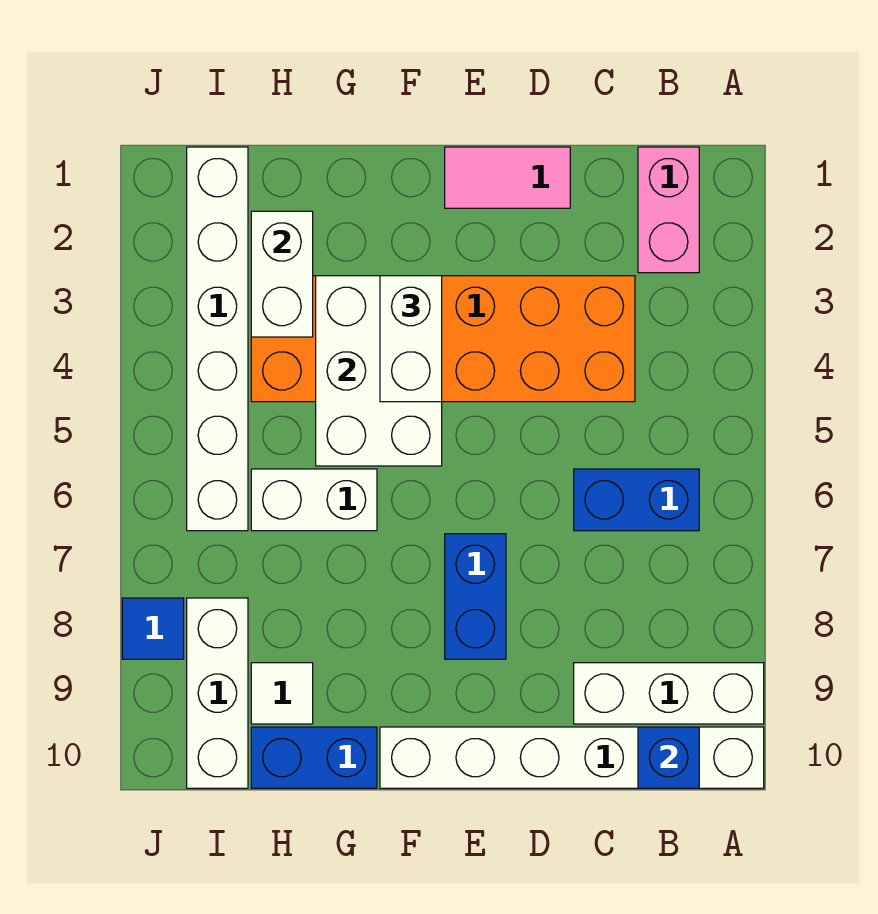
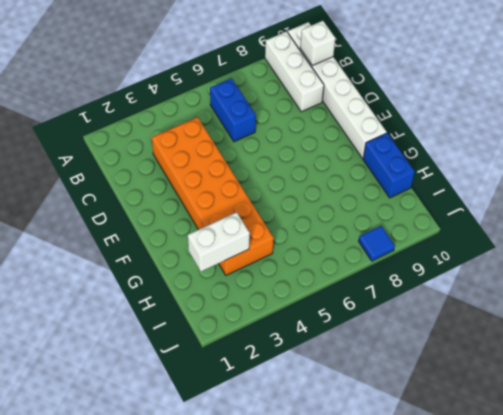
white 1x1 brick [300,21,335,66] -> blue 1x1 brick [638,727,699,788]
none -> pink 1x2 brick [638,147,699,273]
none -> pink 1x2 tile [445,147,570,208]
none -> blue 1x2 brick [445,534,506,659]

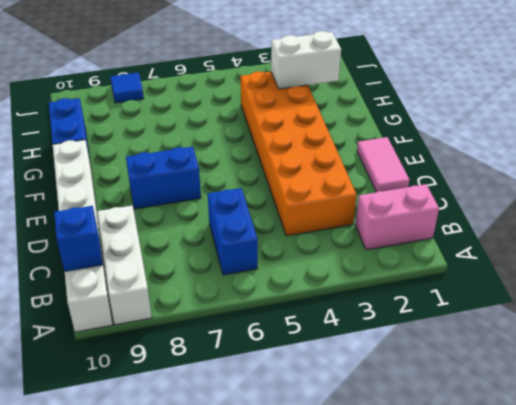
none -> white 1x2 brick [251,469,377,531]
none -> white 1x1 tile [251,663,313,724]
none -> white 1x6 brick [187,147,248,531]

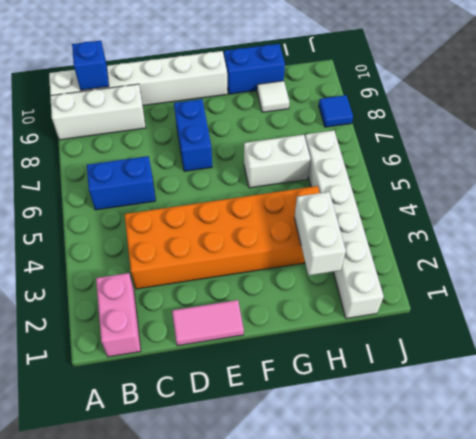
none -> white 1x3 brick [187,598,248,788]
none -> white 2x3 brick [316,276,442,466]
none -> white 1x2 brick [380,276,442,402]

